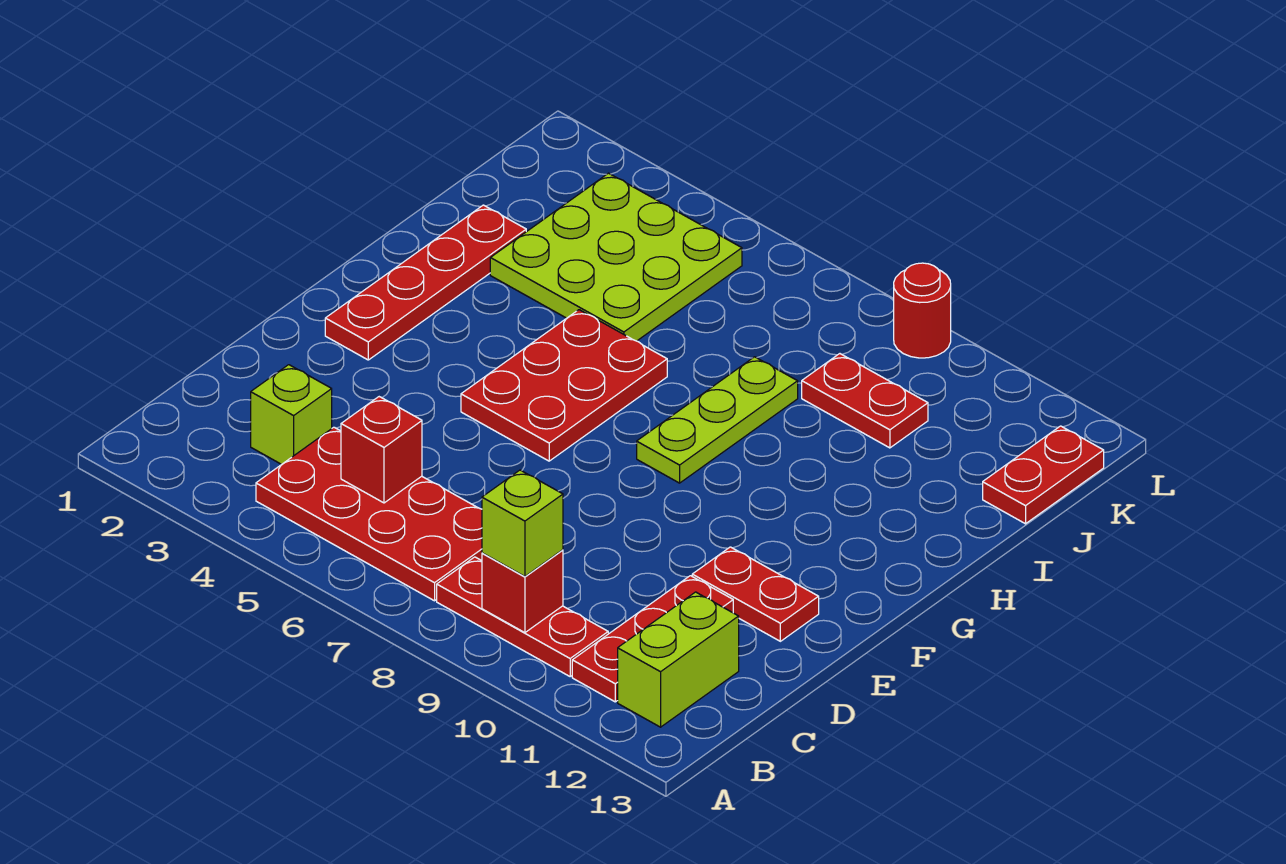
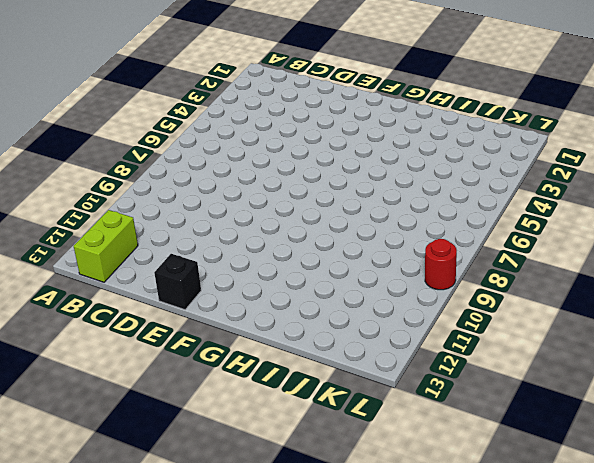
lime 1x2 brick [74,210,138,282] -> lime 1x2 brick turned to [618,592,739,727]
black 1x1 brick [154,254,201,310] -> none
none -> red 2x4 plate [256,427,482,601]
none -> red 1x3 plate [437,557,608,676]
none -> red 1x3 plate [572,576,733,702]

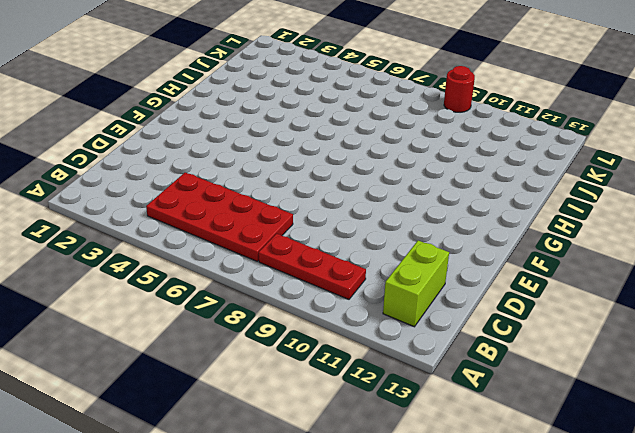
none -> red 1x3 plate [572,576,733,702]
none -> lime 1x1 brick [251,365,332,464]
none -> red 1x2 plate [692,547,819,641]

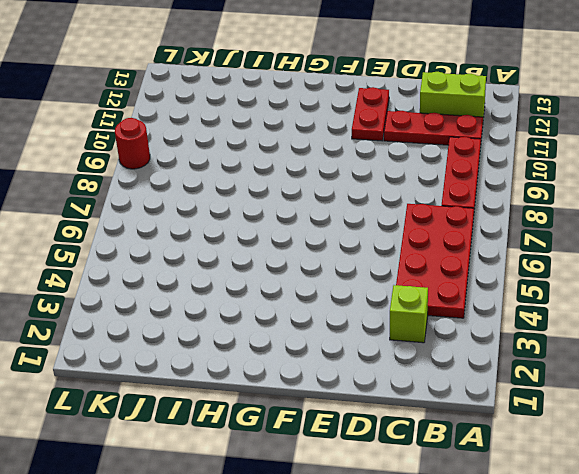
none -> red 1x4 plate [325,205,526,360]
none -> red 2x3 plate [461,310,667,461]
none -> lime 1x3 plate [637,357,798,483]

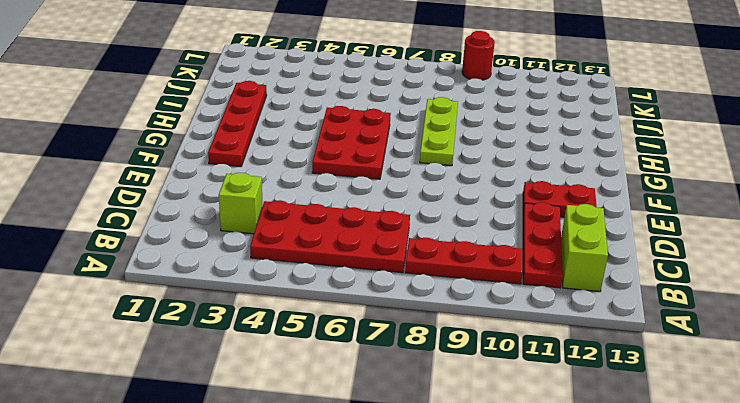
none -> lime 3x3 plate [490,173,742,341]
none -> red 1x2 plate [802,354,928,448]
none -> red 1x2 plate [983,426,1104,524]

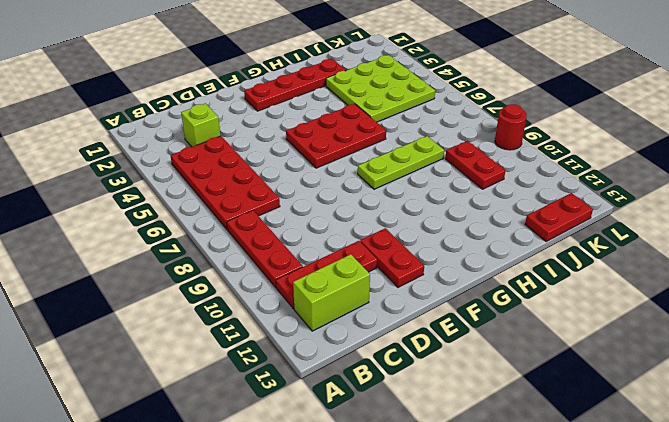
none -> red 1x1 brick [482,550,563,633]
none -> red 1x1 brick [341,397,422,503]
none -> lime 1x1 brick [482,470,563,576]

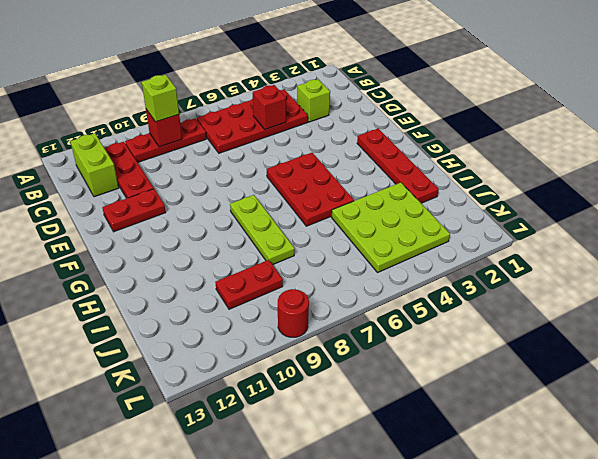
none -> red 1x2 plate [983,426,1104,524]

